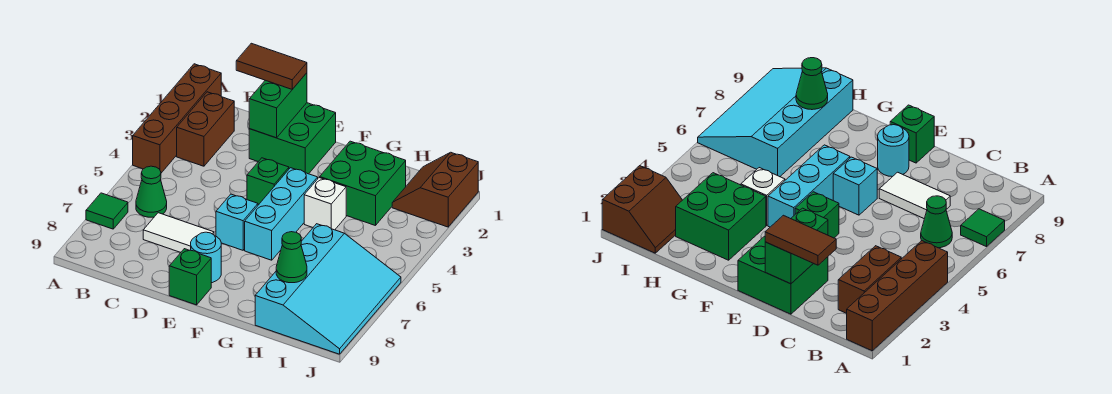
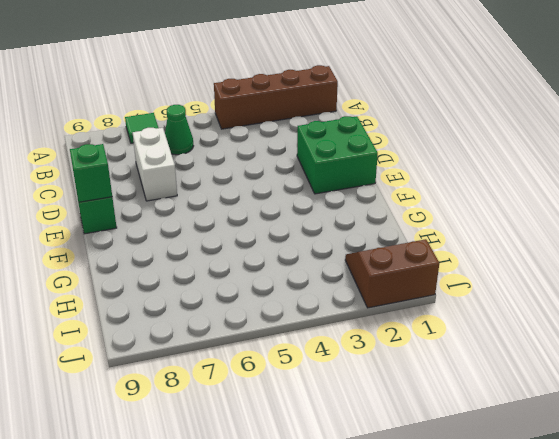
white 1x2 brick [133,128,177,201] -> white 1x2 tile [143,213,214,252]
green 1x1 brick [70,144,112,202] -> green 1x1 brick moved to [247,158,289,205]
none -> brown 1x2 brick [177,92,234,166]
none -> cyan 1x1 brick [216,194,258,250]
none -> cyan 1x1 round brick [191,232,221,283]

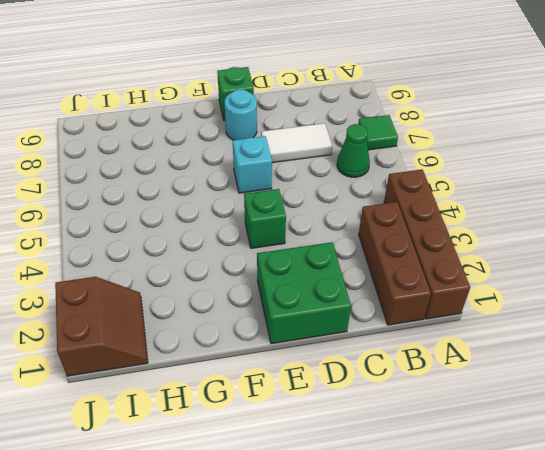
brown 1x3 brick [359,202,431,325] -> brown 1x2 brick [177,92,234,166]
none -> cyan 1x3 brick [245,168,318,260]
none -> green 2x2 brick [320,141,406,226]
none -> white 1x1 brick [304,178,346,230]

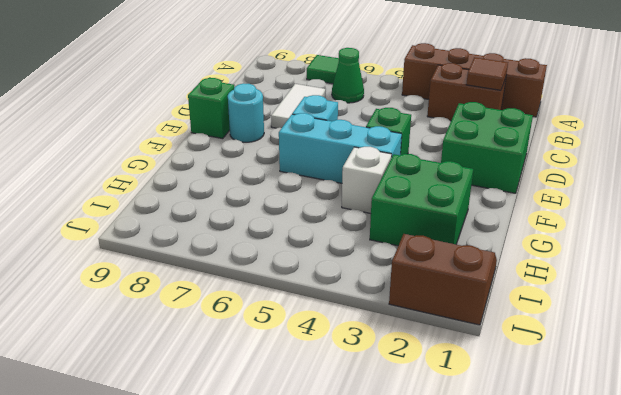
brown 1x1 tile [466,57,508,90] -> none
none -> cyan 3x4 slope [255,224,401,354]
none -> green 1x2 brick [249,73,307,138]
none -> green 1x1 cone [276,232,307,283]

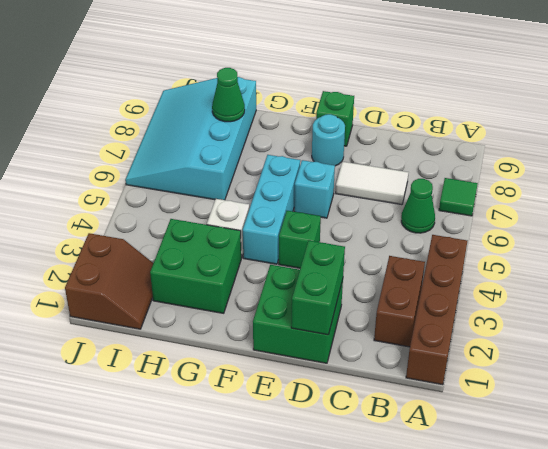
none -> brown 1x2 tile [236,43,307,89]

